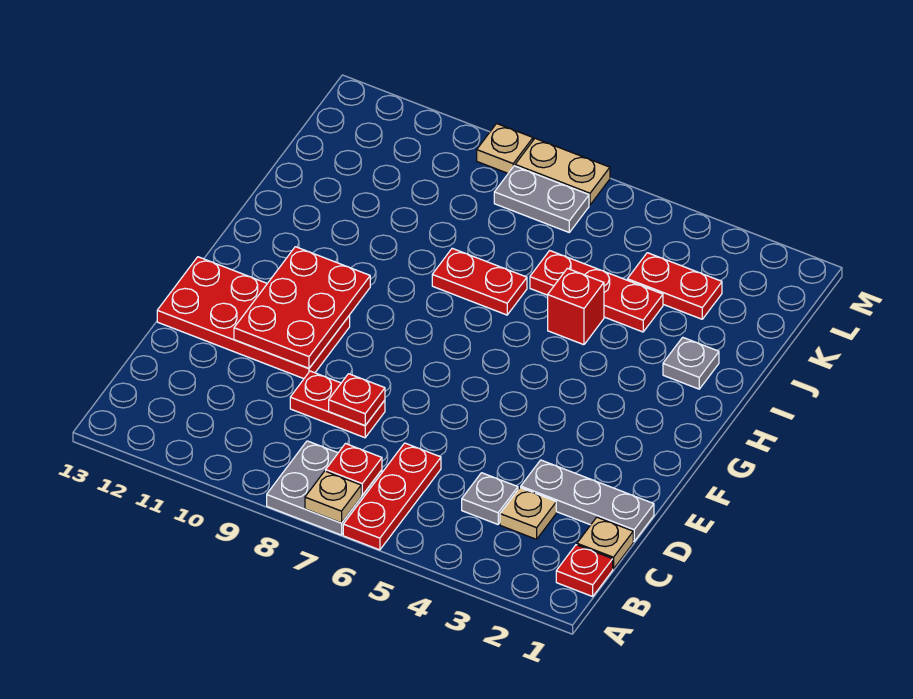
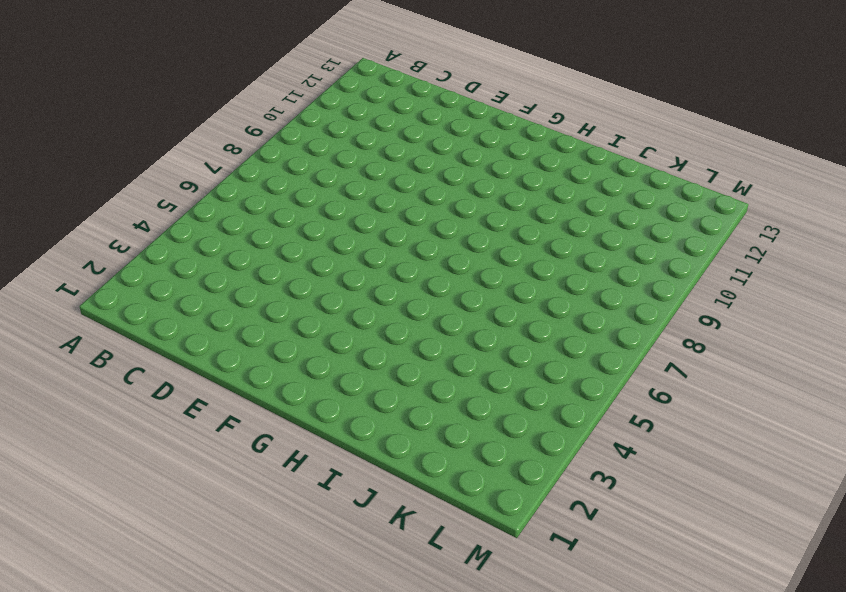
none -> red 1x3 plate [343,443,441,550]
none -> grey 2x2 plate [267,441,382,535]
none -> red 1x1 plate [556,545,613,596]

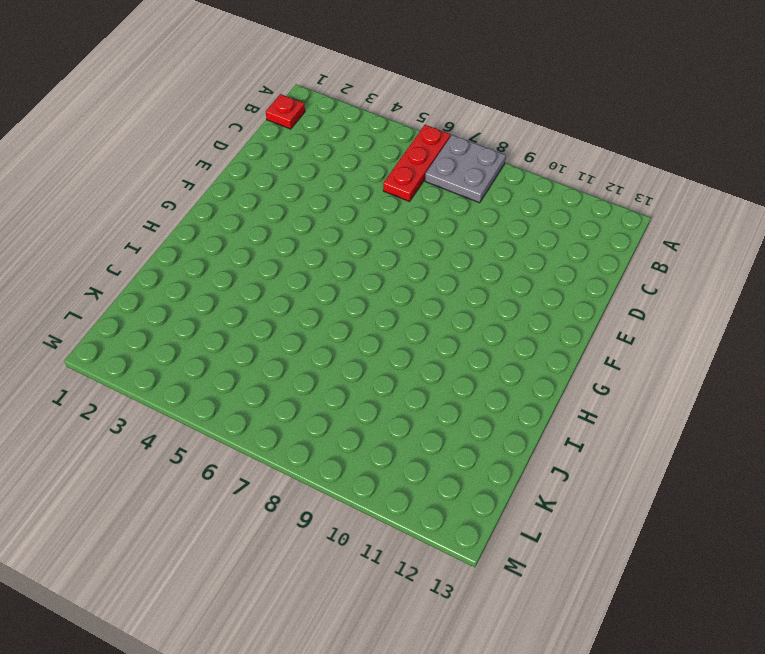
none -> tan 1x1 plate [577,517,633,569]
none -> tan 1x1 plate [500,488,556,539]
none -> grey 1x1 plate [462,473,518,524]

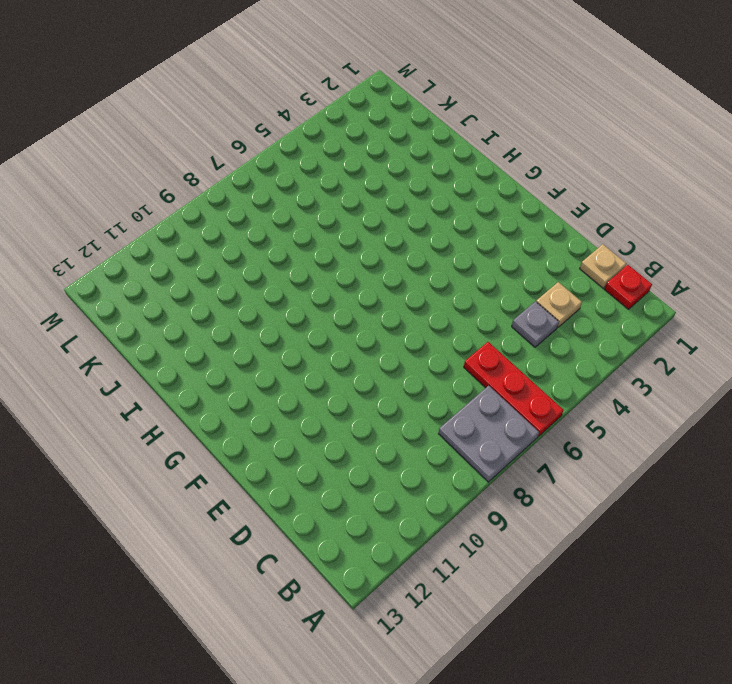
none -> grey 1x3 plate [521,460,654,541]
none -> red 1x2 plate [290,371,385,438]
none -> red 2x4 plate [157,257,350,379]

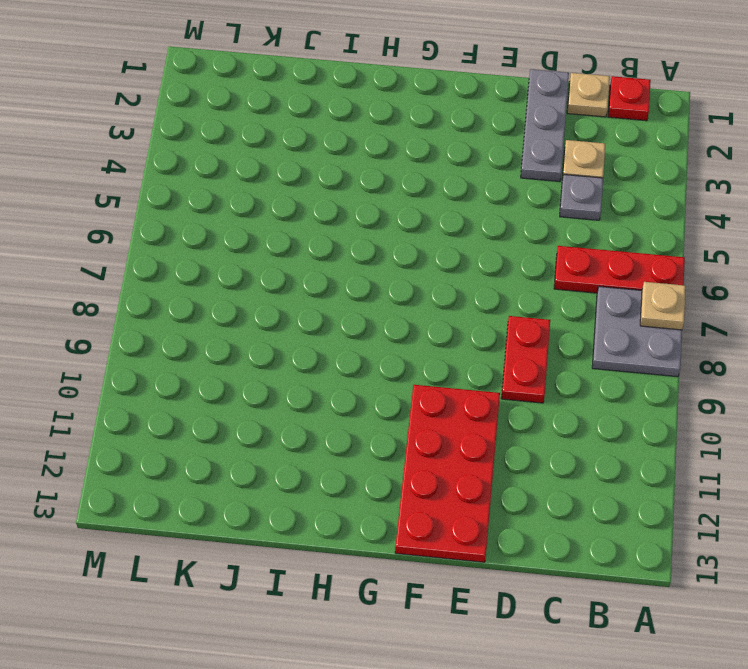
none -> grey 1x1 plate [663,337,719,389]
none -> red 1x1 brick [548,268,604,345]
none -> red 1x2 plate [432,248,527,315]

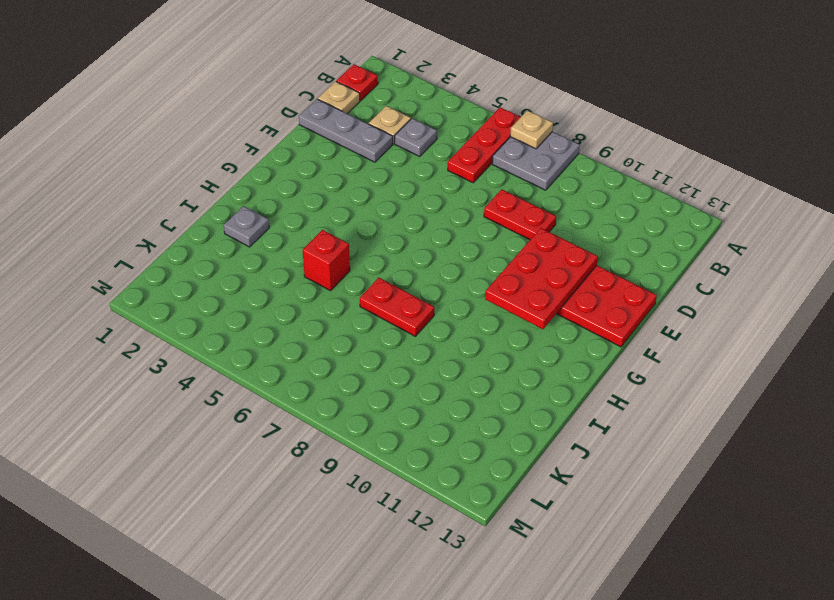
none -> red 1x3 plate [530,251,663,332]
none -> red 1x2 plate [627,253,722,319]
none -> grey 1x2 plate [494,166,589,232]

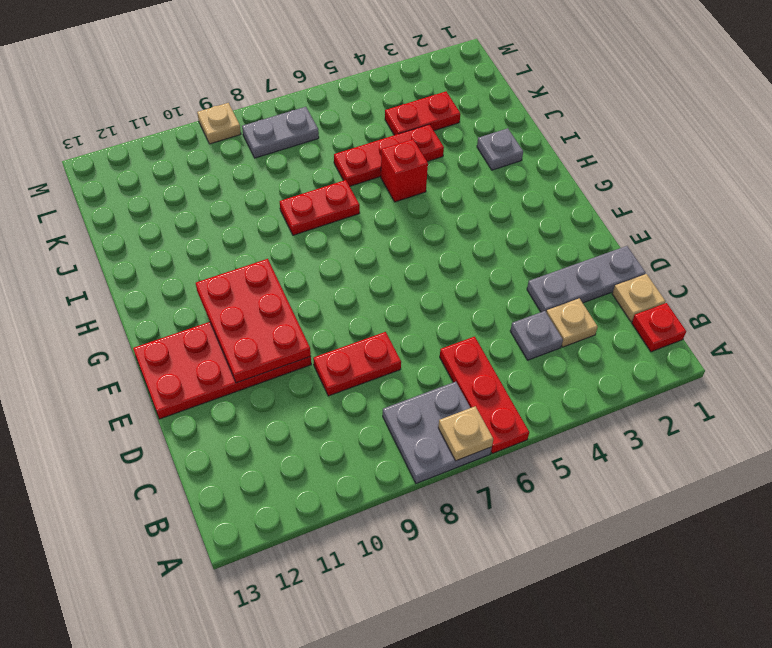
none -> tan 1x2 plate [515,138,610,205]
none -> red 1x1 plate [326,444,382,495]
none -> red 1x1 plate [329,374,385,426]

